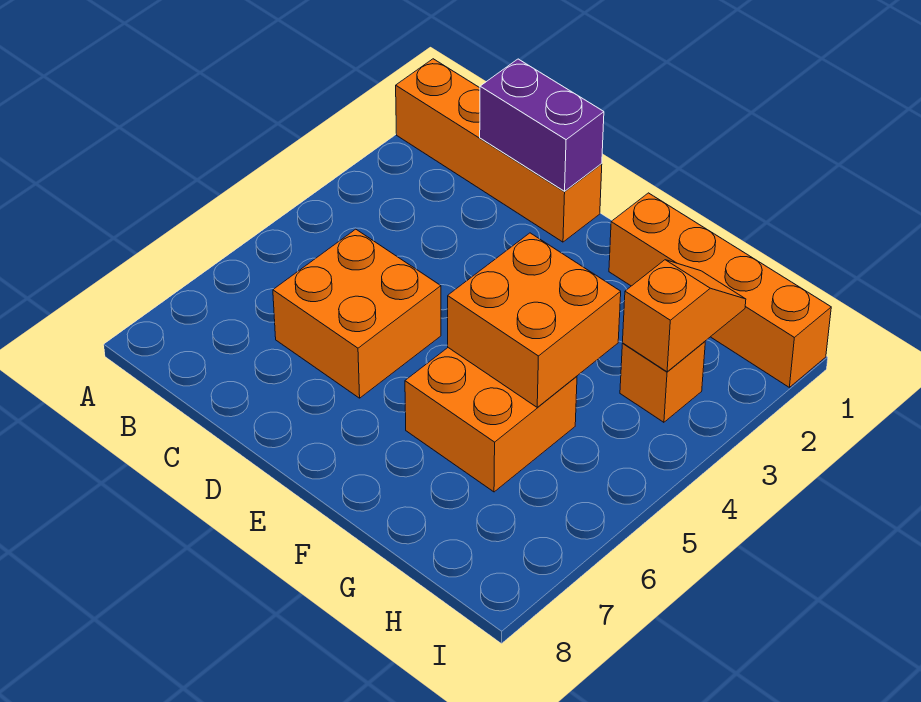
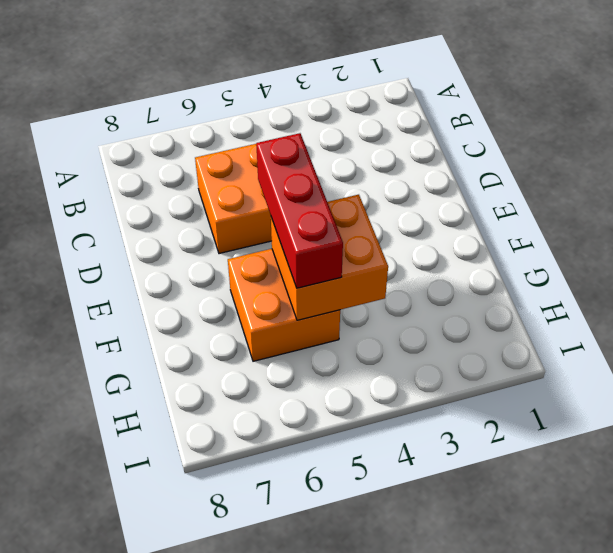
red 1x3 brick [256,133,343,288] -> none
none -> orange 1x4 brick [396,59,602,242]
none -> orange 1x4 brick [609,193,831,387]

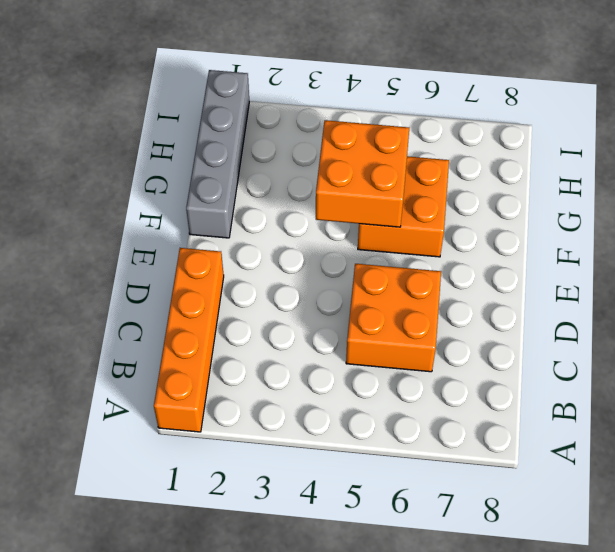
grey 1x4 brick [186,70,249,238] -> orange 1x4 brick [609,193,831,387]
none -> orange 1x1 brick [620,342,705,422]
none -> purple 1x2 brick [480,59,604,191]

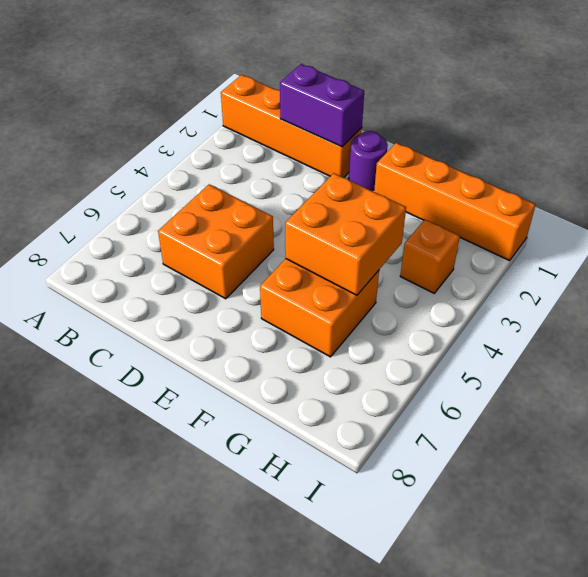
purple 1x1 round brick [349,131,388,191] -> none
none -> orange 1x2 slope [622,260,746,372]

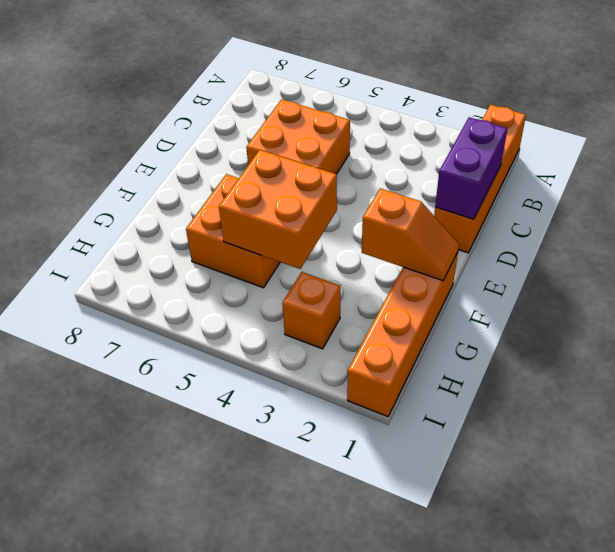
orange 1x2 slope [362,188,459,281] -> orange 1x2 slope moved to [622,260,746,372]

